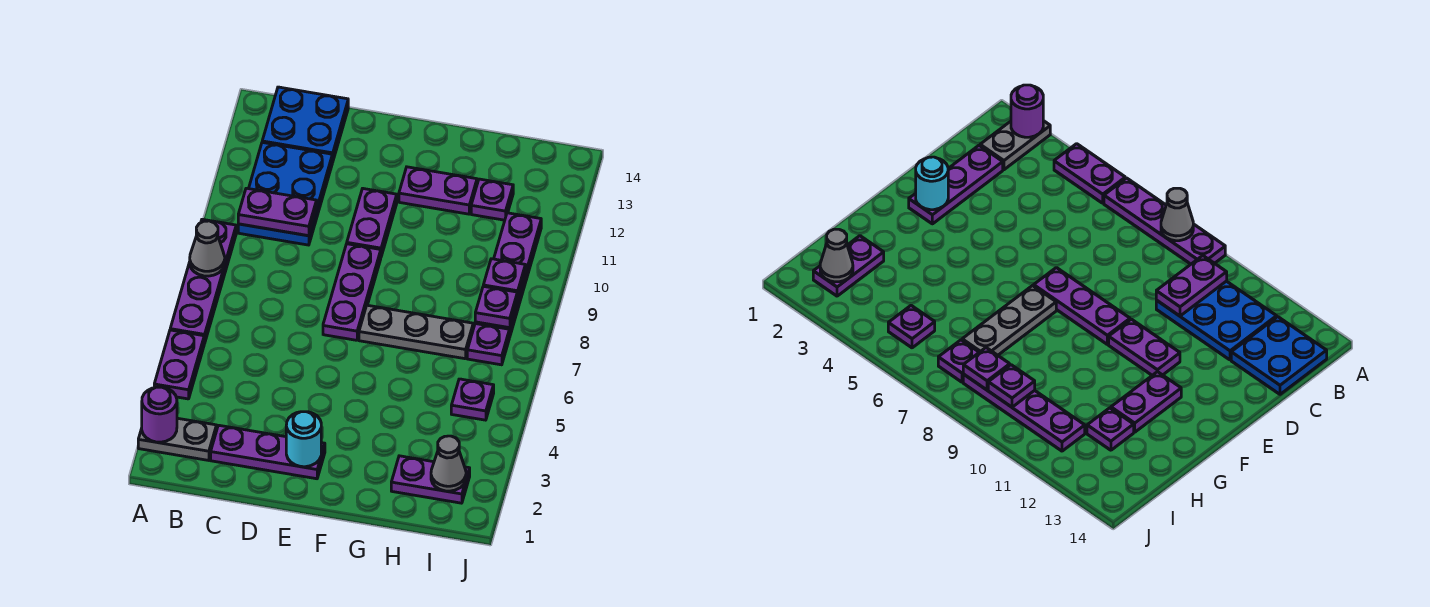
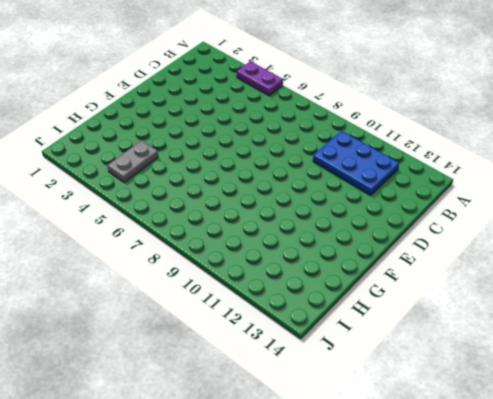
grey 1x2 plate [107,140,158,182] -> grey 1x2 plate moved to [138,418,217,460]
none -> purple 1x4 plate [170,219,236,343]
none -> blue 2x2 plate [262,87,348,162]
none -> purple 1x3 plate [211,425,325,479]

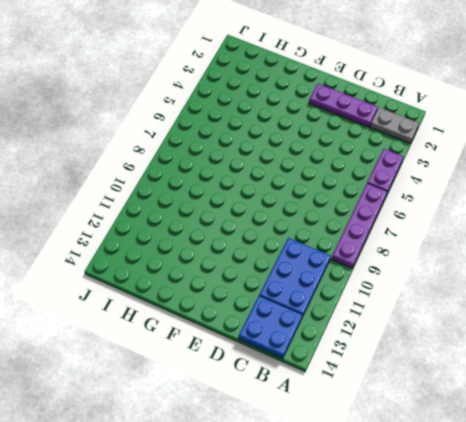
none -> purple 1x3 plate [323,244,381,340]
none -> purple 1x2 plate [347,189,397,256]
none -> grey 1x3 plate [359,305,473,359]

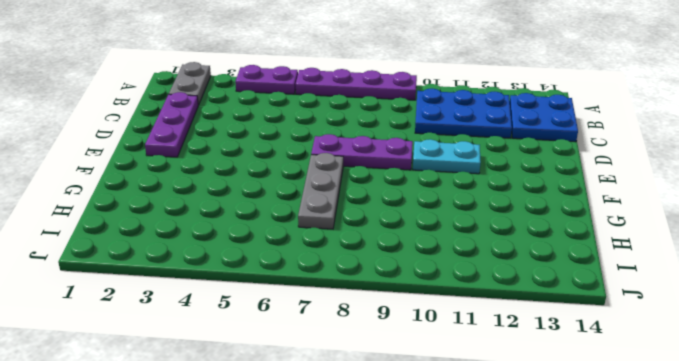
cyan 1x2 plate [413,139,481,174] -> purple 1x2 plate [347,189,397,256]
none -> purple 1x2 plate [399,167,477,214]
none -> purple 1x2 plate [391,456,470,503]
none -> purple 1x1 plate [471,179,513,220]

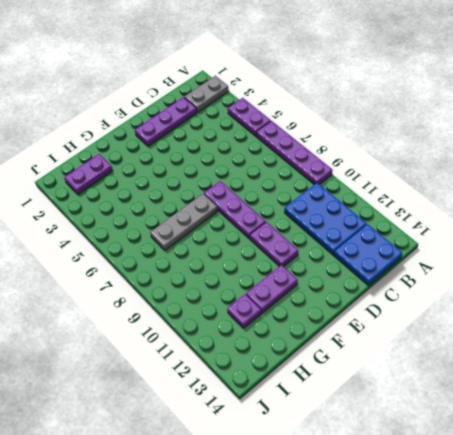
none -> purple 1x1 plate [451,379,494,420]
none -> purple 1x1 plate [467,324,509,365]
none -> purple 1x4 plate [475,213,541,337]

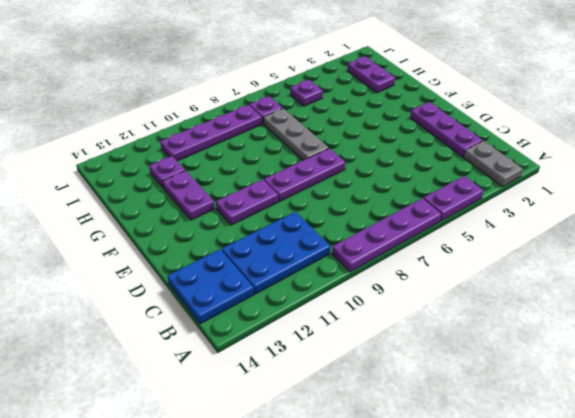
none -> purple 1x1 round brick [142,387,177,442]
none -> grey 1x1 cone [190,221,225,276]
none -> purple 1x2 plate [238,188,317,236]

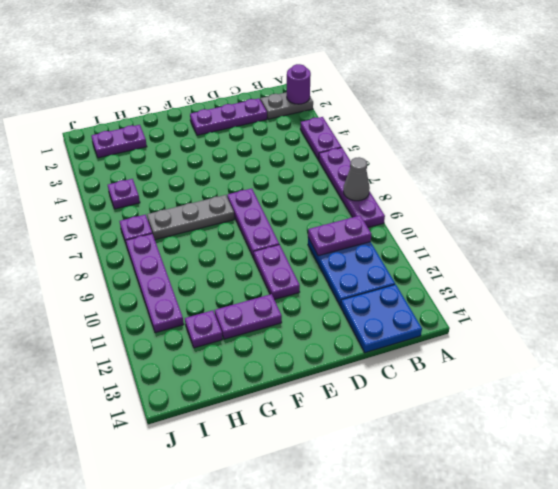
none -> cyan 1x1 round brick [286,412,321,467]
none -> grey 1x1 cone [431,436,466,491]
none -> purple 1x1 plate [475,286,517,328]

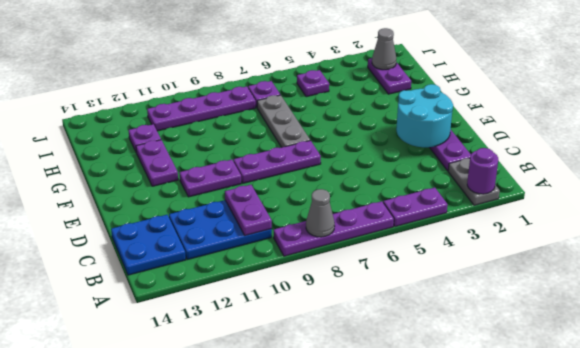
cyan 2x2 round brick [396,84,453,148] -> cyan 1x1 round brick [286,412,321,467]
none -> purple 1x1 plate [475,286,517,328]
none -> purple 1x1 plate [483,259,525,300]

